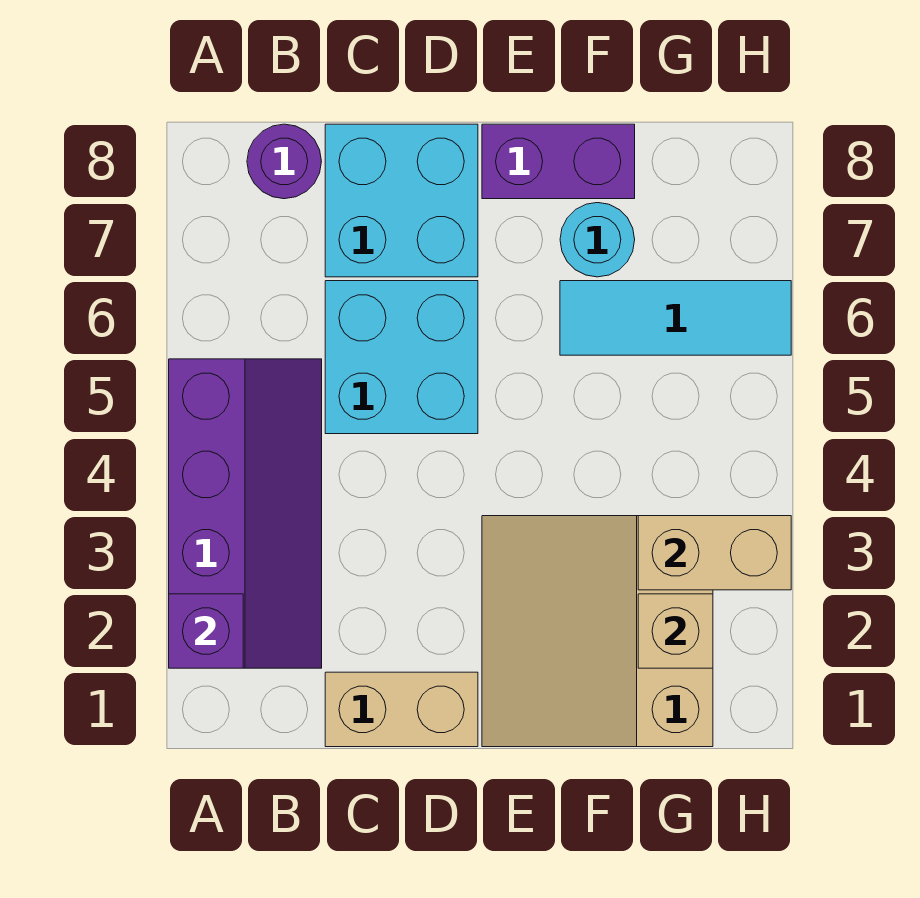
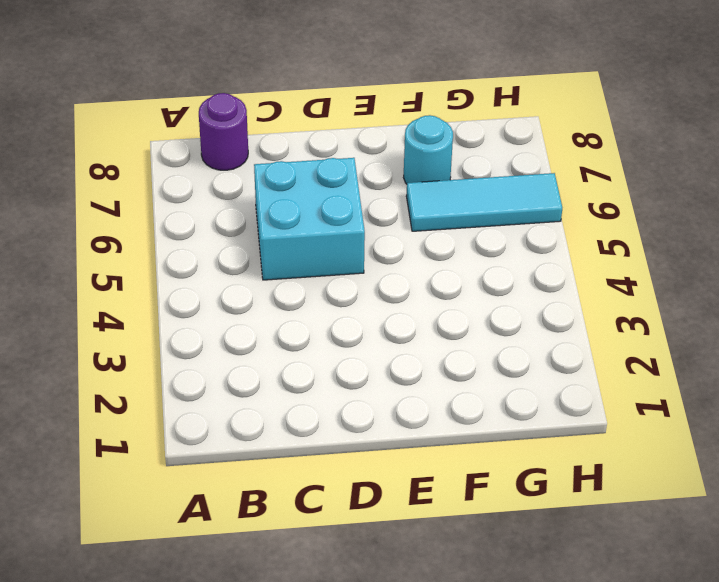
none -> purple 2x4 slope [169,359,322,668]
none -> tan 1x2 brick [325,672,478,747]
none -> cyan 2x2 brick [325,124,478,277]

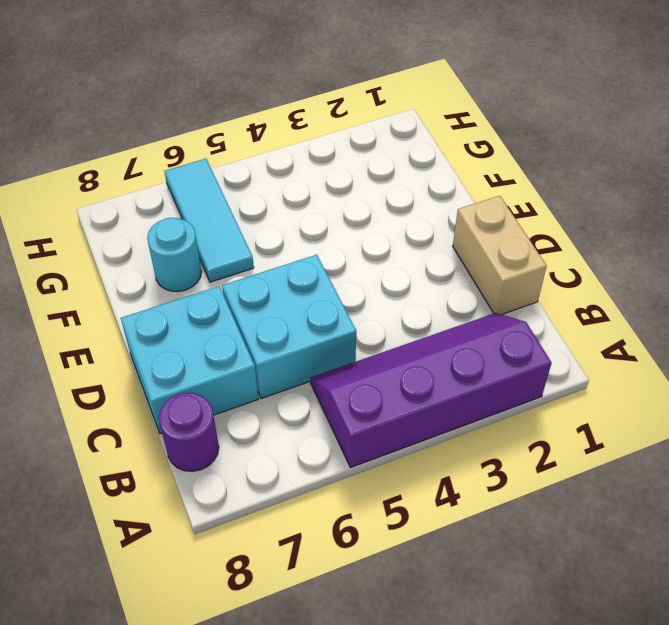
none -> tan 3x3 slope [482,516,713,747]
none -> purple 1x2 brick [482,124,635,199]
none -> purple 1x1 brick [169,594,243,668]

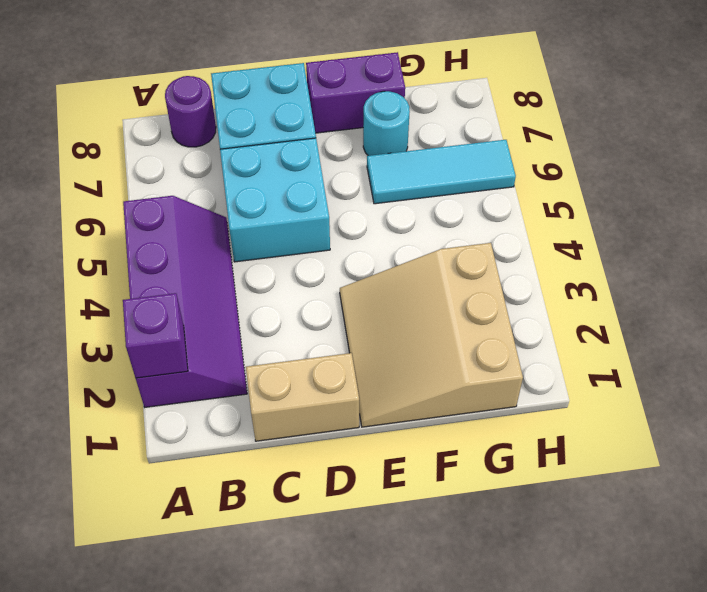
none -> tan 1x1 brick [638,594,713,668]
none -> tan 1x2 brick [638,516,791,590]

